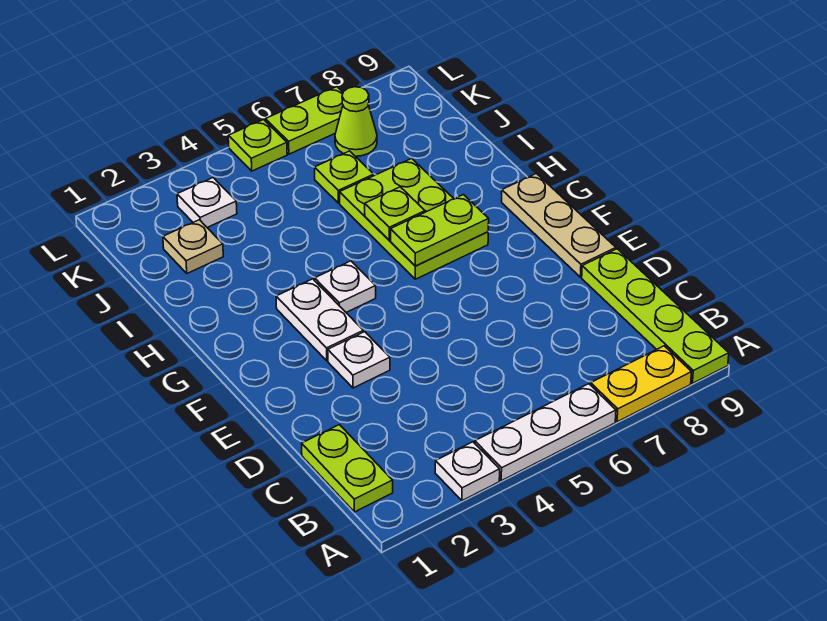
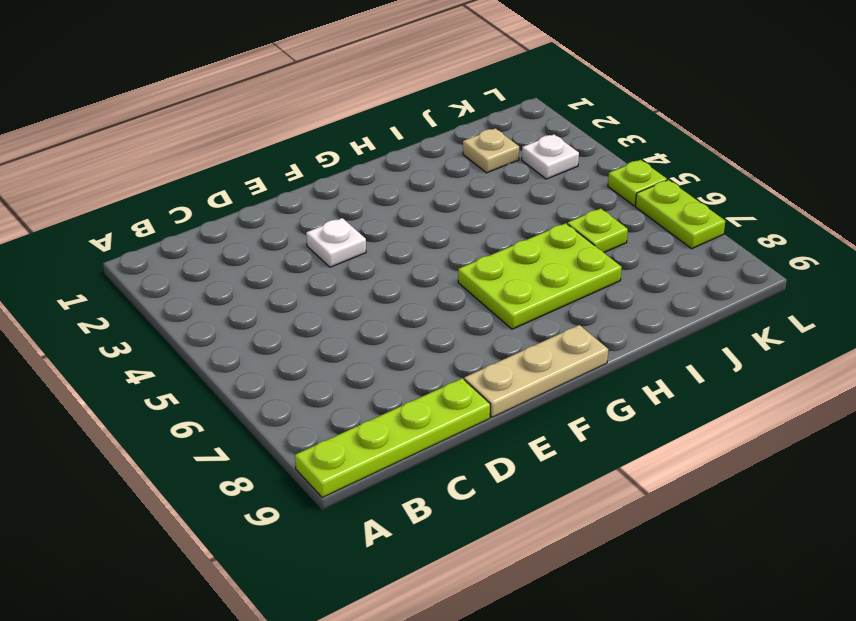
none -> white 1x1 plate [435,442,500,501]
none -> white 1x3 plate [475,384,616,481]
none -> yellow 1x2 plate [591,346,692,422]

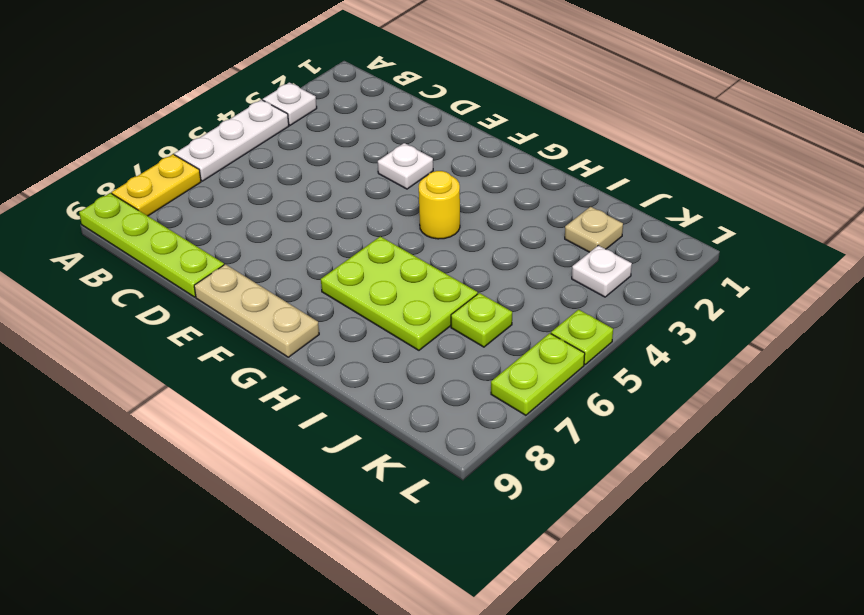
yellow 1x1 round brick [419,171,460,239] -> white 1x1 plate [315,261,376,312]
none -> lime 1x2 plate [302,425,393,512]
none -> white 1x2 plate [276,279,363,361]
none -> lime 1x1 cone [335,87,377,156]

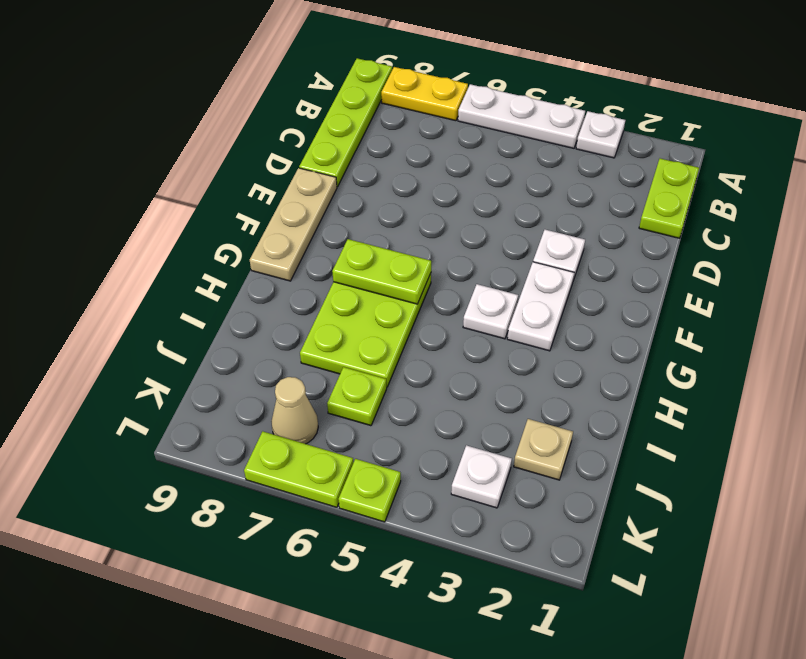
tan 1x1 cone [271,377,318,444] -> lime 1x1 cone [335,87,377,156]
none -> lime 1x1 plate [365,187,425,240]

